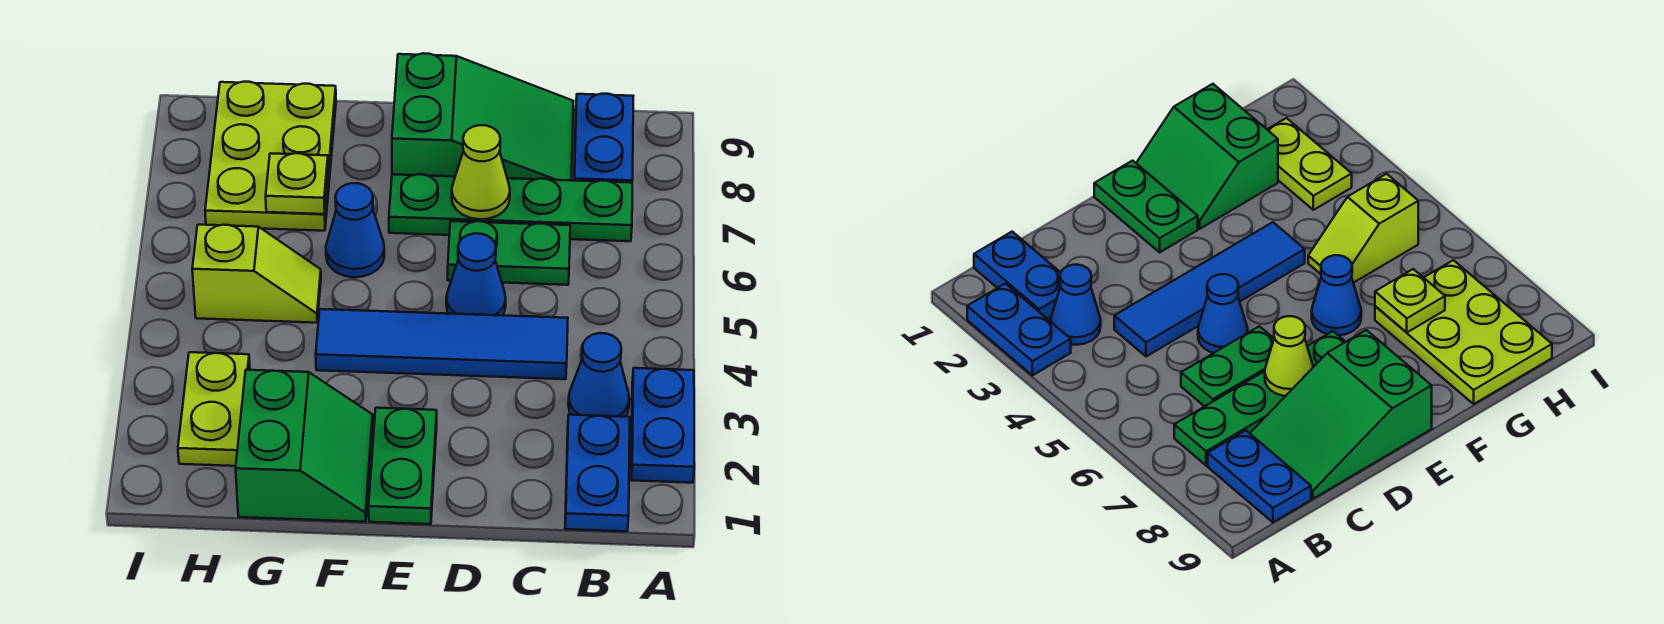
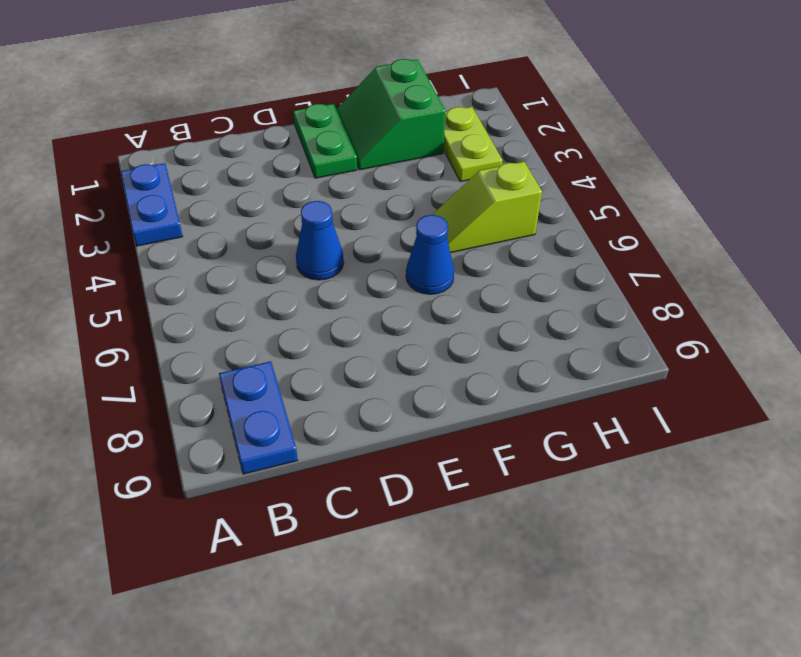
none -> blue 1x2 plate [565,415,630,531]
none -> blue 1x1 cone [568,333,629,417]
none -> green 1x4 plate [389,174,632,241]

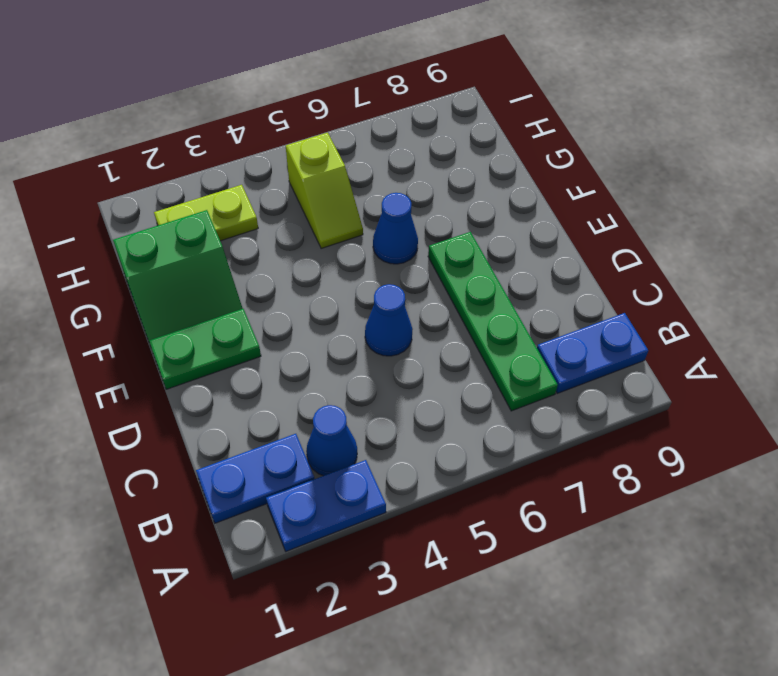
none -> blue 1x4 tile [316,309,568,379]
none -> green 1x2 plate [448,221,570,285]
none -> green 2x3 slope [392,53,573,180]

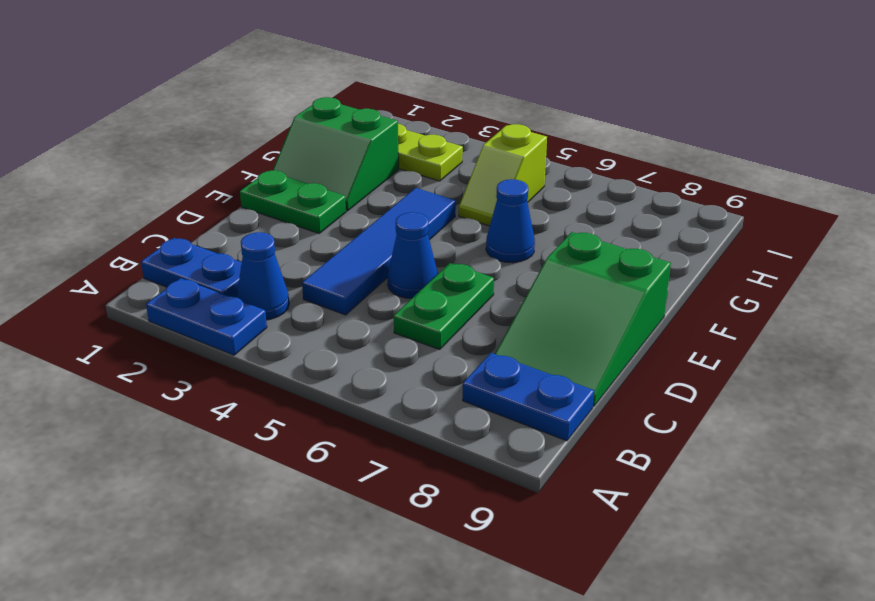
none -> green 1x4 plate [389,174,632,241]
none -> lime 2x3 plate [205,82,336,231]
none -> lime 1x1 cone [452,125,510,219]

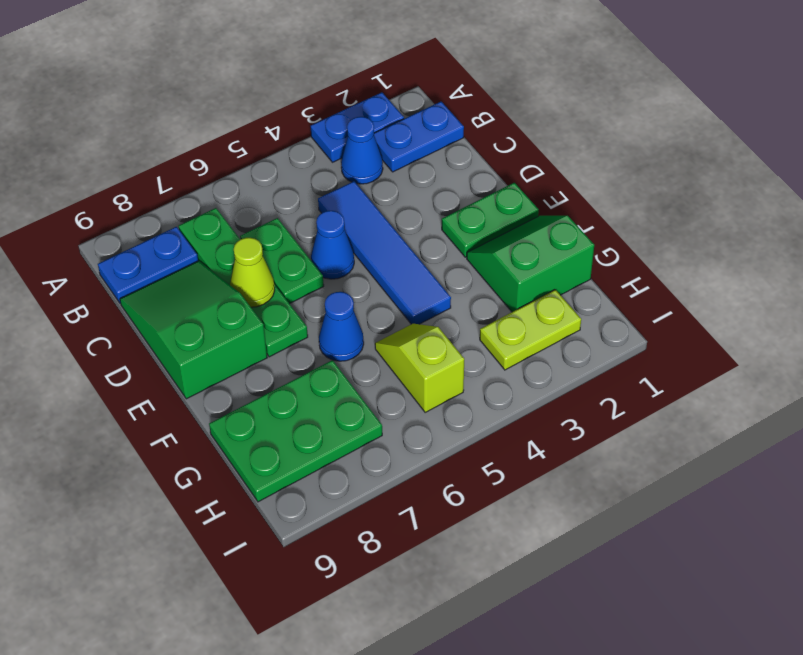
green 2x3 plate [209,360,382,502] -> lime 2x3 plate [205,82,336,231]
none -> lime 1x1 plate [266,153,328,214]

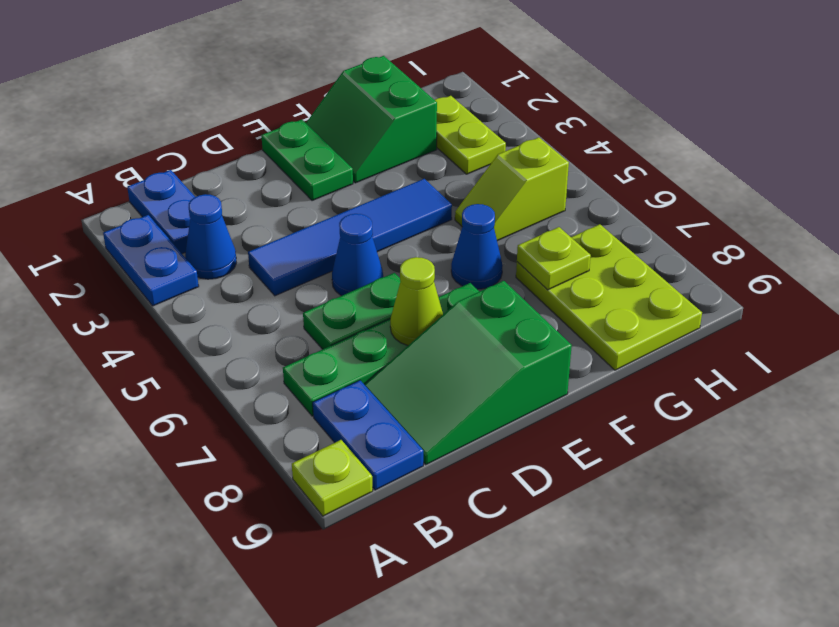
lime 1x1 plate [292,440,373,516] -> none

